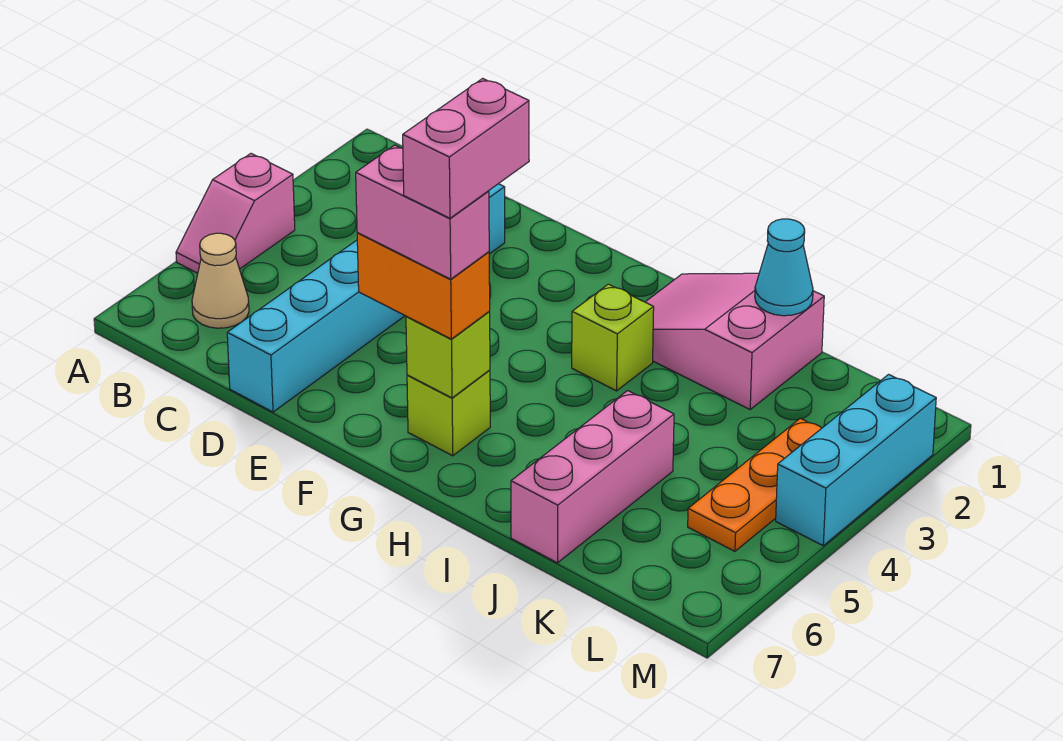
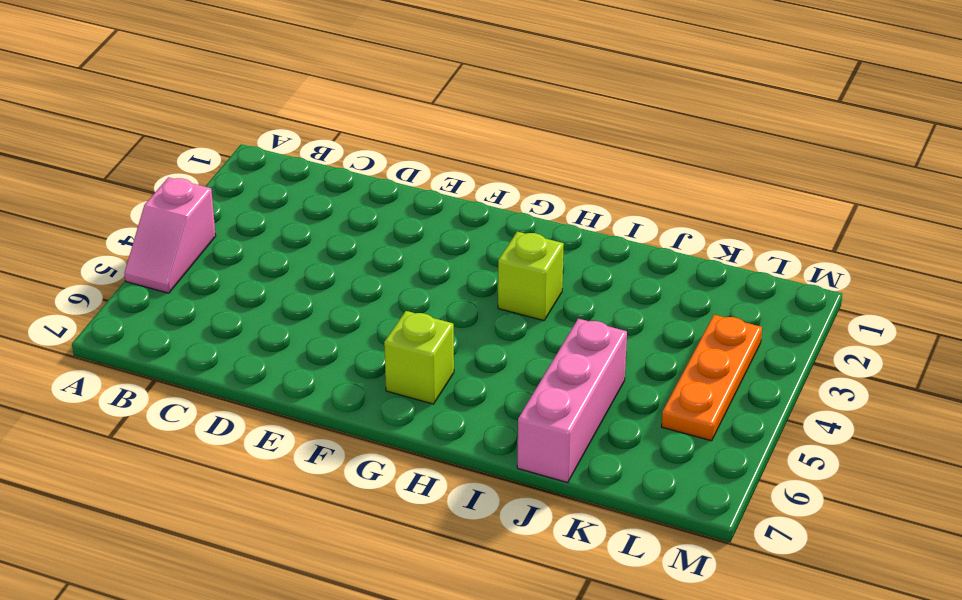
none -> tan 1x1 cone [192,233,249,328]
none -> cyan 1x6 brick [227,184,505,412]
none -> pink 2x3 slope [646,273,824,409]

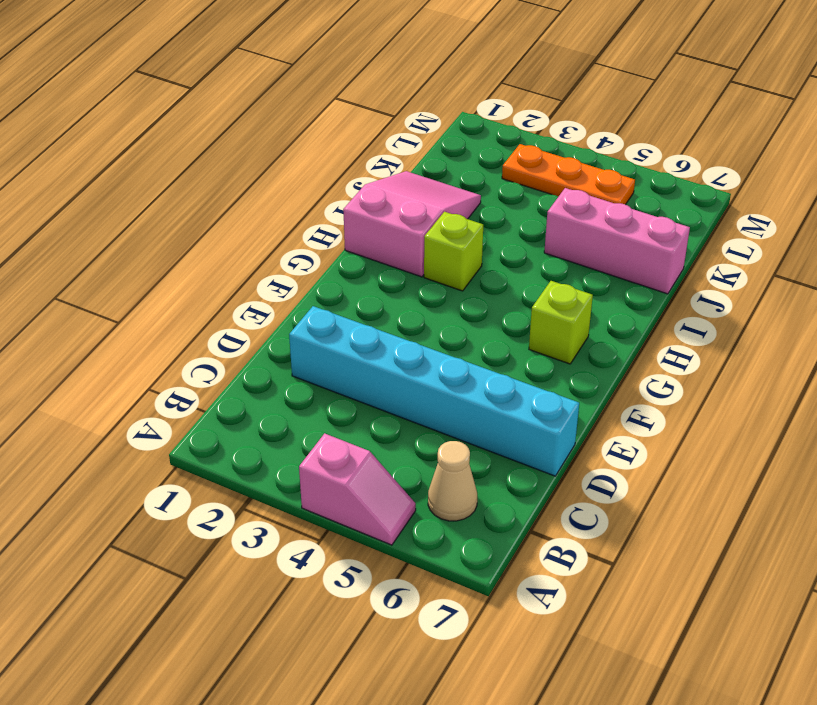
pink 2x3 slope [343,171,481,277] -> pink 2x3 slope turned to [646,273,824,409]
none -> cyan 1x3 brick [776,374,936,546]
none -> lime 1x1 brick [406,312,490,398]
none -> cyan 1x1 cone [755,219,813,316]

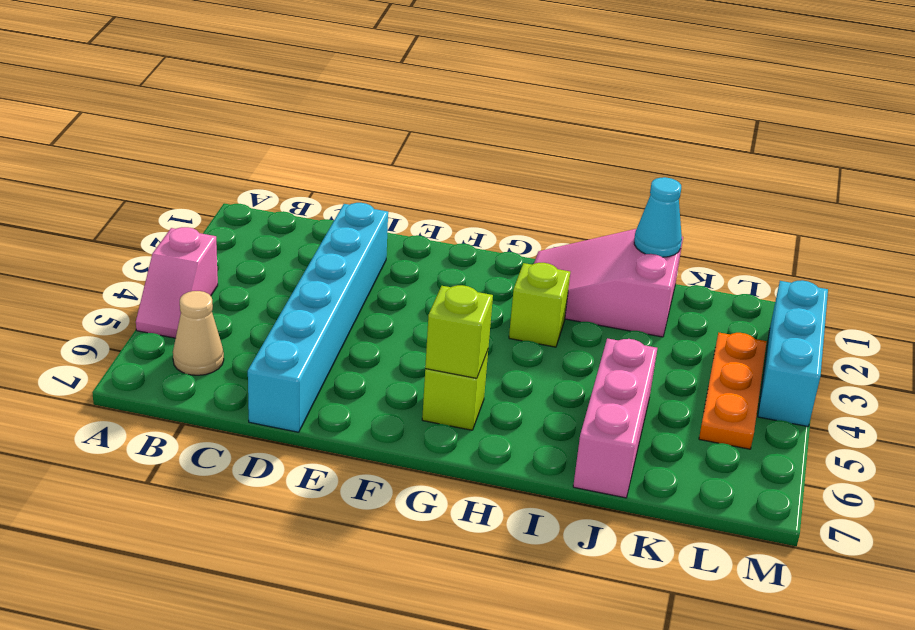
none -> orange 1x2 brick [357,233,490,339]
none -> pink 1x2 brick [356,145,489,279]
none -> pink 1x2 brick [403,78,529,218]

